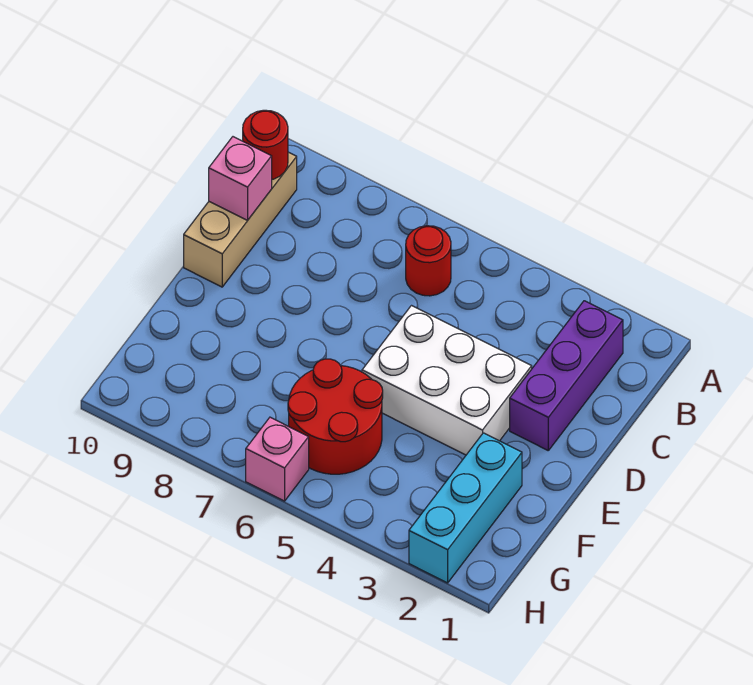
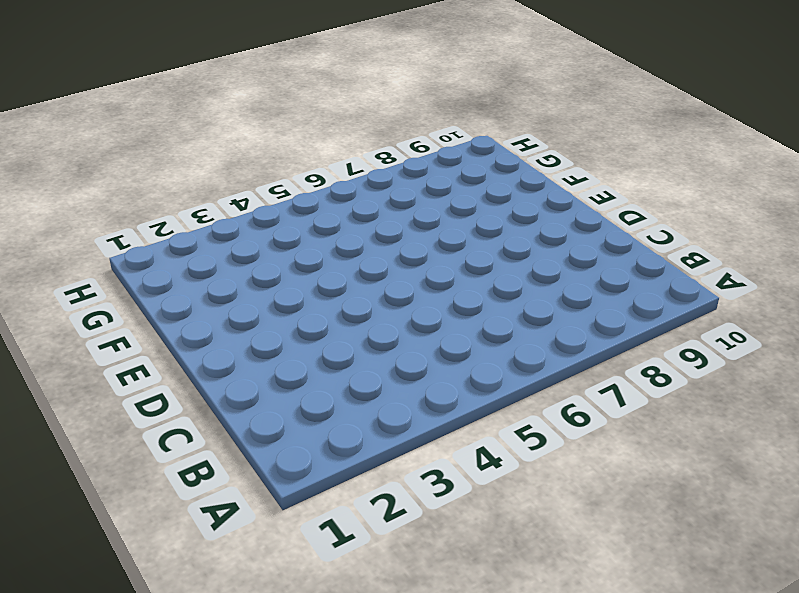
none -> purple 1x3 brick [510,301,623,450]
none -> red 1x1 round brick [406,226,451,296]

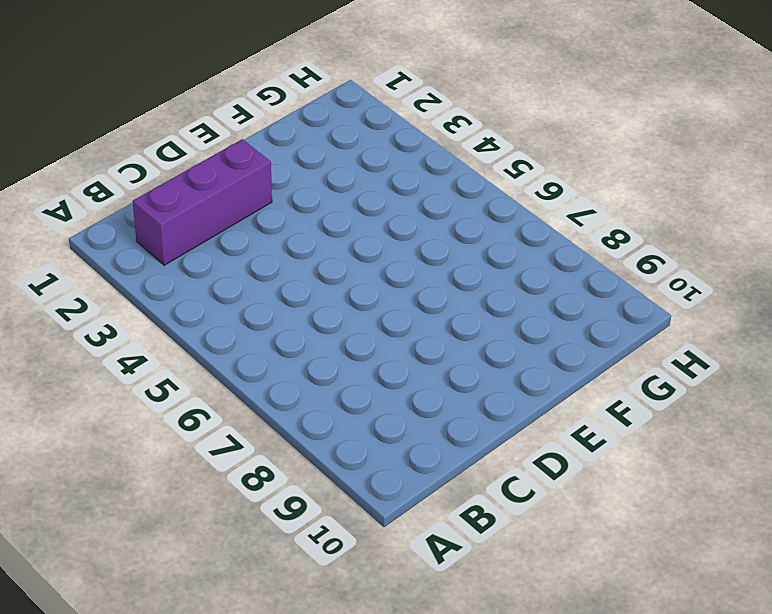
none -> red 1x1 round brick [406,226,451,296]
none -> tan 1x3 brick [184,152,297,287]

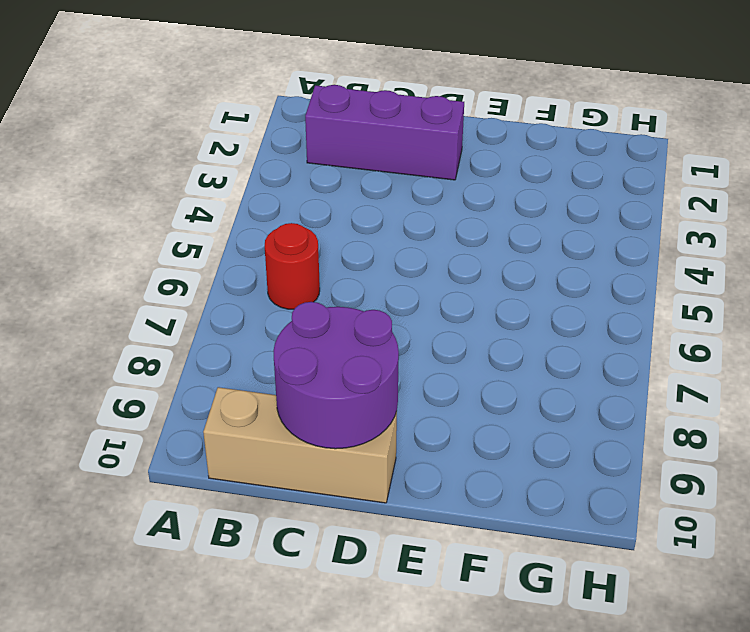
purple 2x2 round brick [273,302,399,449] -> pink 1x1 brick [209,137,272,220]
none -> white 2x3 brick [362,306,532,455]
none -> cyan 1x3 brick [409,433,522,583]

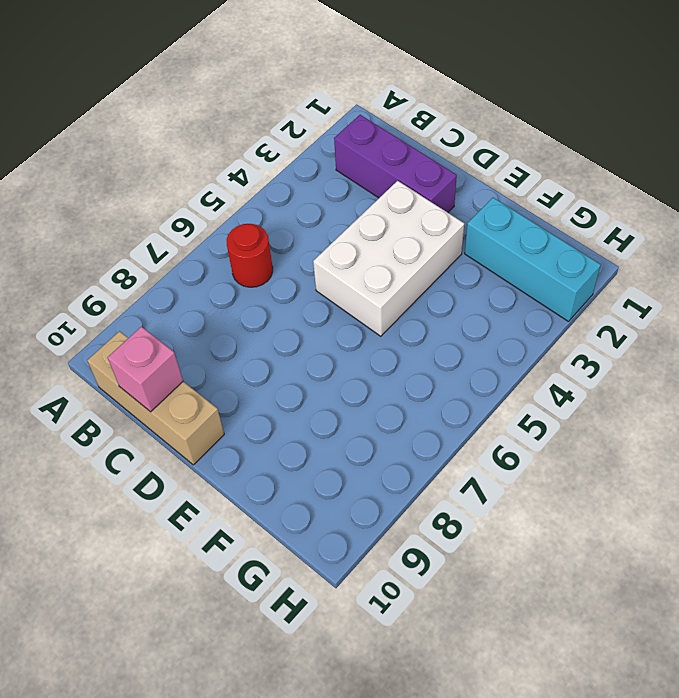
none -> red 2x2 round brick [288,359,383,474]
none -> pink 1x1 brick [246,417,309,501]

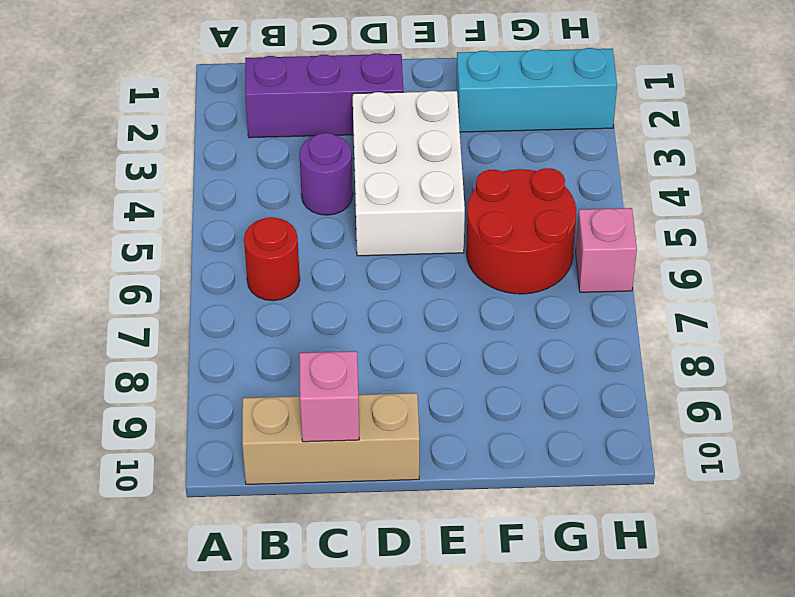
purple 1x1 round brick [299,133,353,215] -> none
none -> red 1x1 round brick [243,110,288,179]

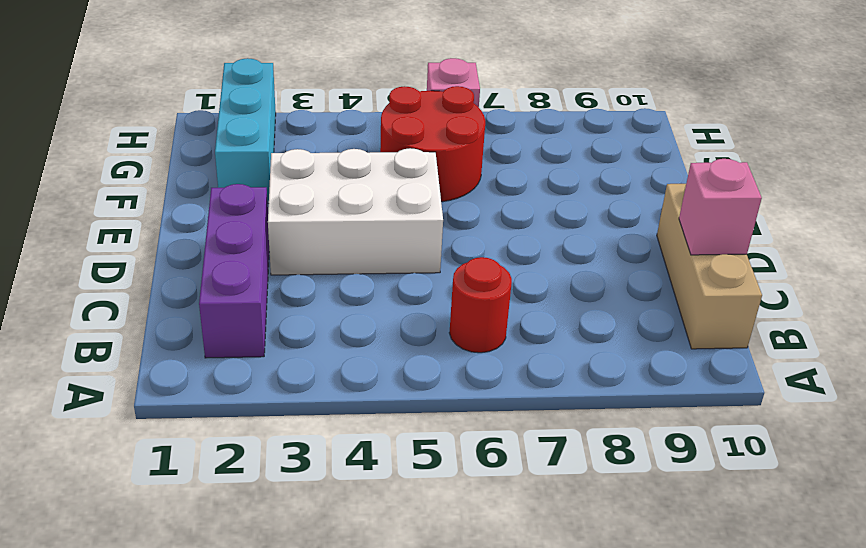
none -> red 1x1 round brick [243,110,288,179]

